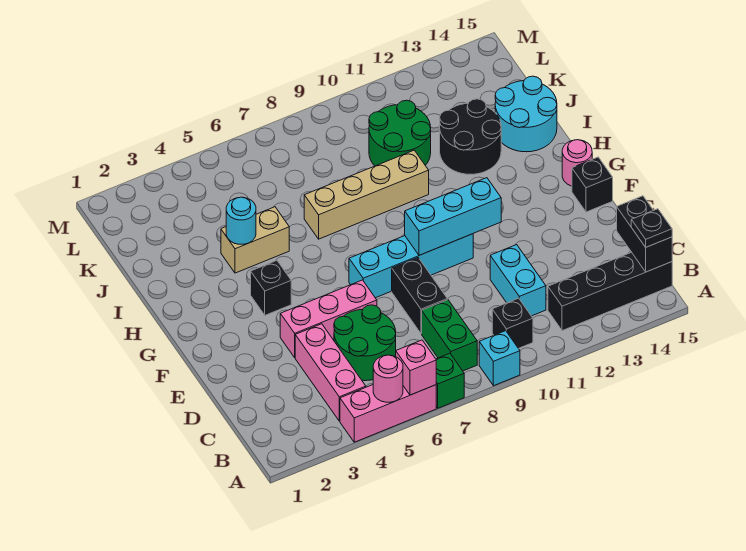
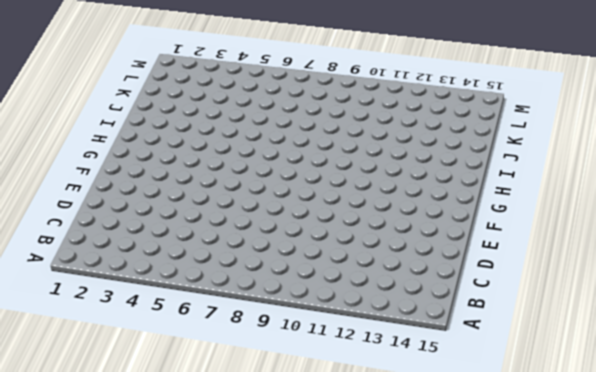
none -> pink 1x3 brick [340,385,436,442]
none -> green 1x1 brick [436,353,464,408]
none -> cyan 1x1 brick [479,331,520,386]

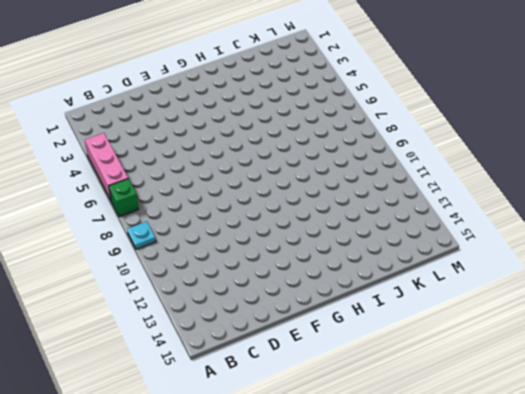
cyan 1x1 plate [127,221,156,249] -> cyan 1x1 brick [479,331,520,386]
none -> pink 1x3 brick [295,324,366,421]
none -> green 1x2 brick [422,300,477,371]
none -> black 1x1 brick [492,298,533,348]

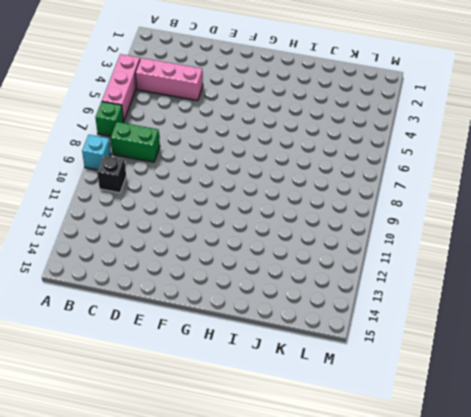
none -> black 1x4 brick [548,252,672,331]
none -> green 2x2 round brick [334,305,396,381]
none -> cyan 1x2 brick [490,245,546,316]

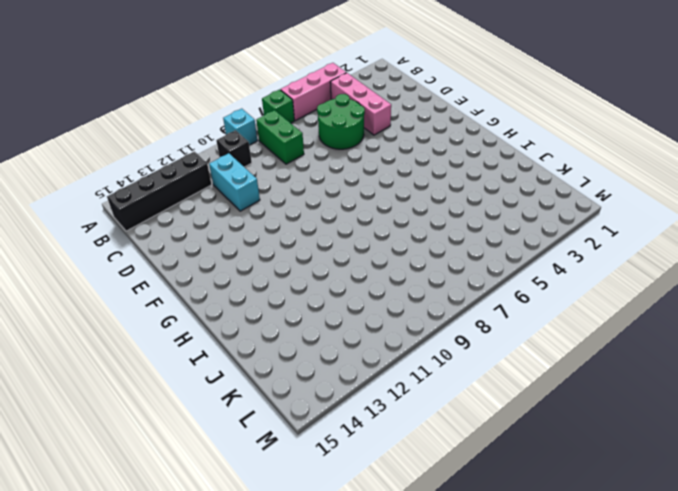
none -> black 1x2 brick [392,258,447,334]
none -> pink 1x3 brick [280,280,377,357]
none -> cyan 1x4 brick [349,234,473,298]

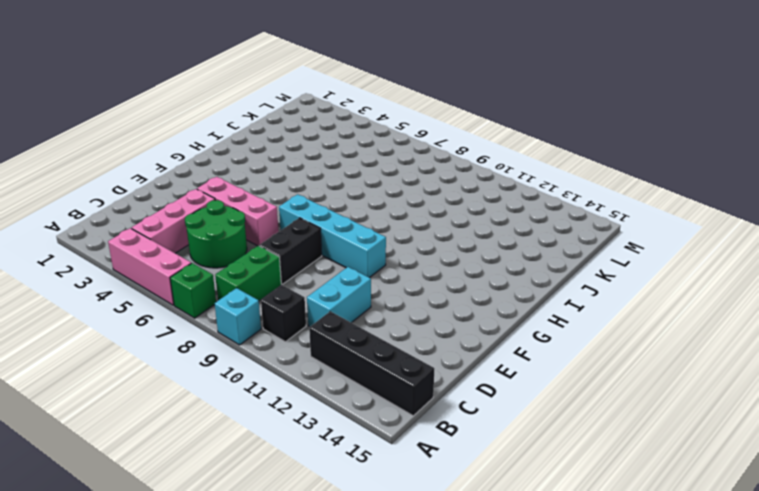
none -> black 1x1 brick [572,157,613,212]
none -> black 1x1 brick [251,261,291,315]
none -> pink 1x1 round brick [562,140,592,186]

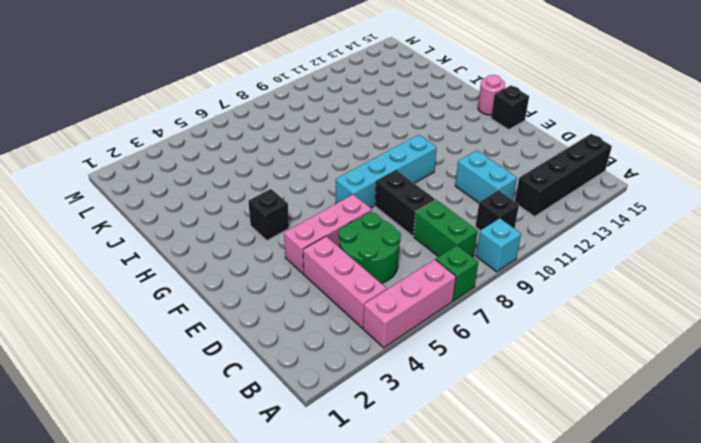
none -> tan 1x2 brick [221,207,289,273]
none -> tan 1x4 brick [304,150,429,239]
none -> black 2x2 round brick [440,99,501,174]

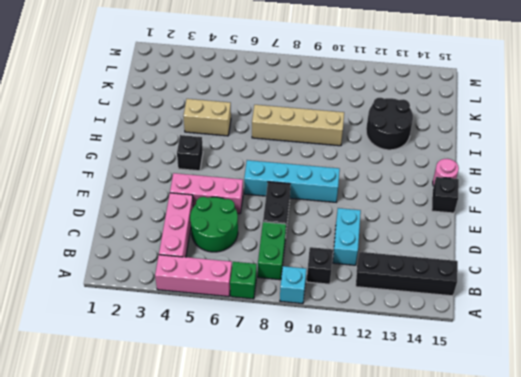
none -> cyan 2x2 round brick [495,76,557,152]
none -> green 2x2 round brick [369,100,431,166]
none -> pink 1x1 round brick [373,355,403,402]

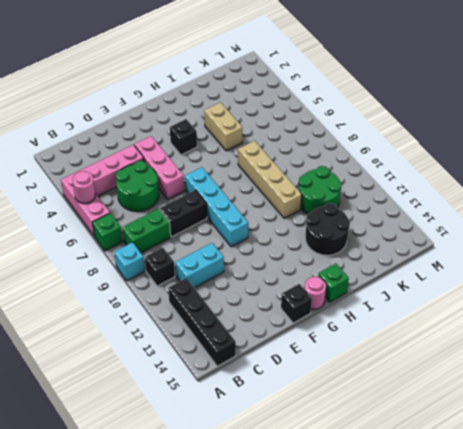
green 1x1 brick [318,263,349,302] -> none
none -> cyan 2x2 round brick [495,76,557,152]
none -> pink 1x1 brick [396,340,436,395]
none -> black 1x2 brick [617,196,672,272]

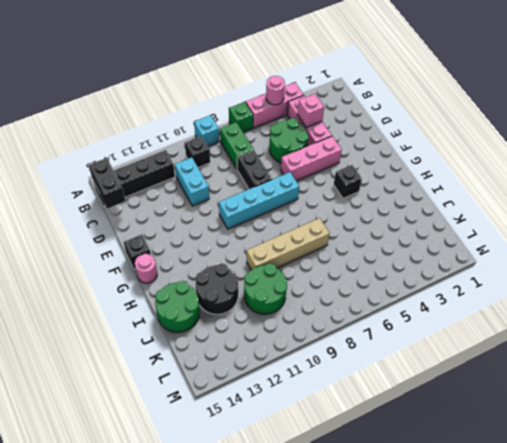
pink 1x1 brick [297,94,324,128] -> pink 1x1 brick moved to [396,340,436,395]
green 2x2 round brick [155,281,200,332] -> cyan 2x2 round brick [495,76,557,152]
none -> tan 1x2 brick [221,207,289,273]
none -> cyan 1x3 brick [405,178,501,255]
none -> cyan 1x1 round brick [226,197,256,244]

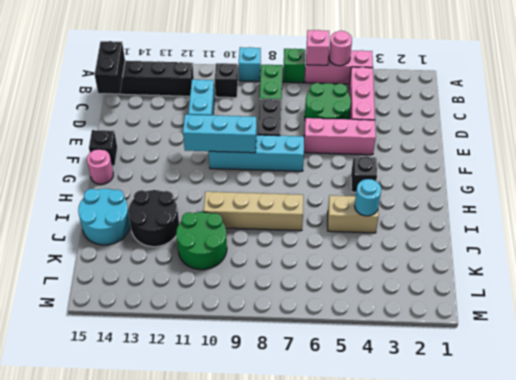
none -> black 1x1 plate [631,209,672,247]

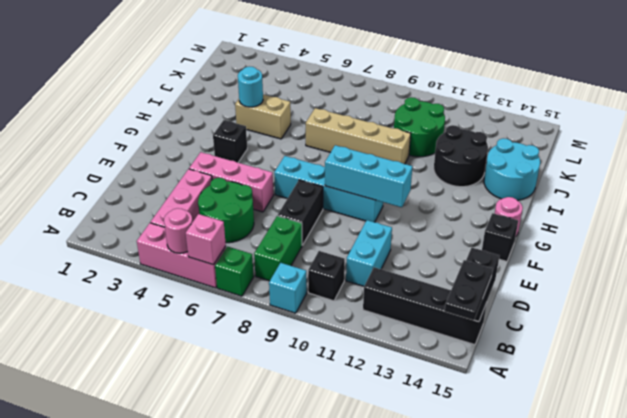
black 1x2 plate [445,260,492,320] -> black 1x1 plate [631,209,672,247]

